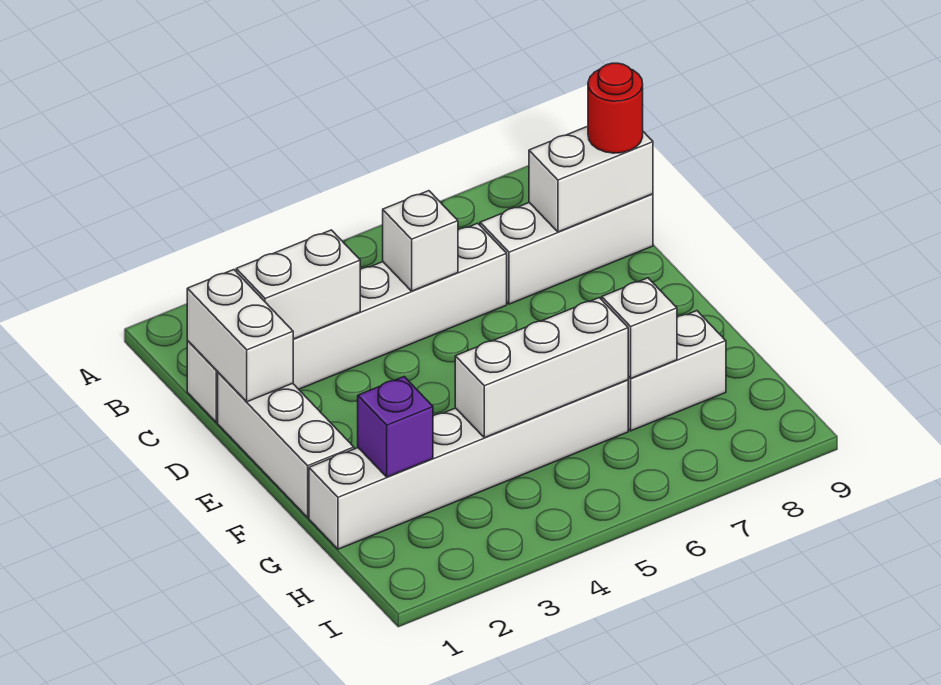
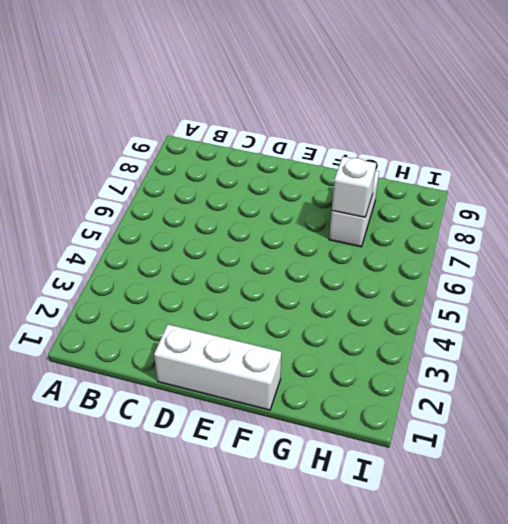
none -> white 1x6 brick [187,223,507,423]
none -> white 1x3 brick [480,194,653,304]
none -> white 1x6 brick [309,380,628,549]

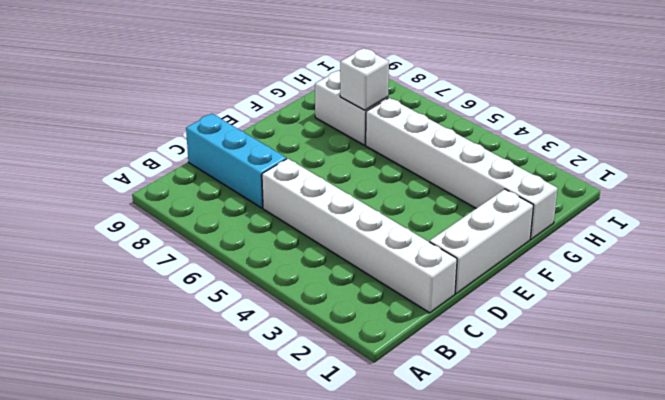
cyan 1x3 brick [186,114,286,208] -> white 1x3 brick [480,194,653,304]
none -> white 1x2 brick [187,270,293,402]
none -> white 1x2 brick [236,230,360,339]
none -> white 1x1 brick [383,191,458,291]

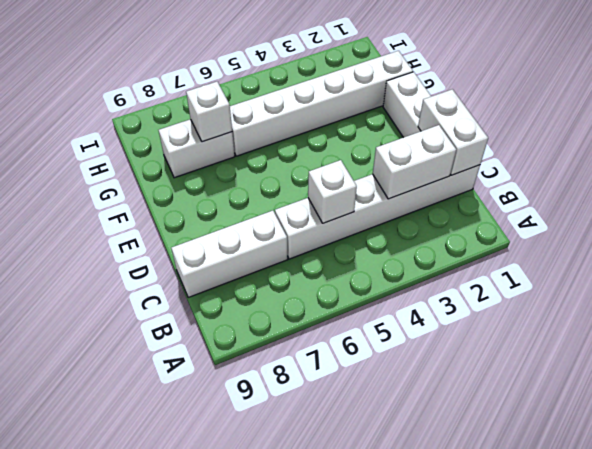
none -> white 1x2 brick [529,126,653,232]
none -> purple 1x1 brick [358,377,433,477]
none -> white 1x3 brick [455,298,628,438]

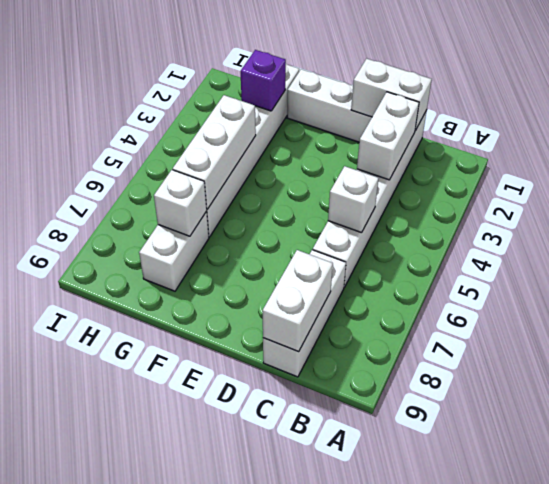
none -> red 1x1 round brick [588,63,643,153]

